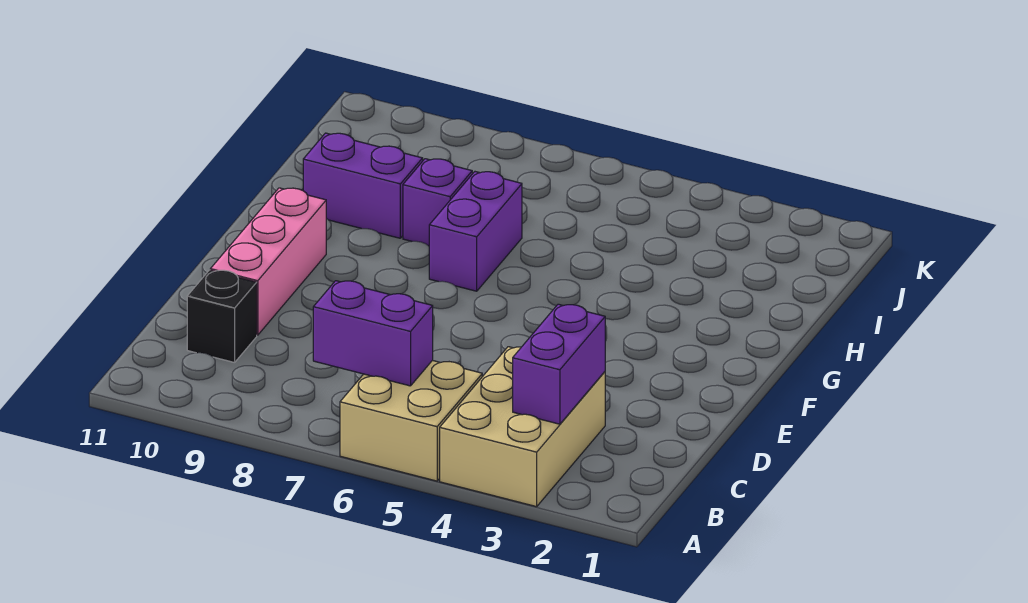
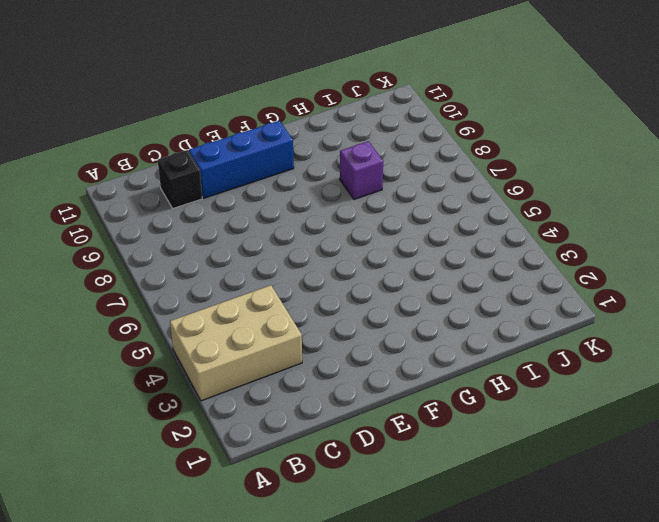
blue 1x3 brick [189,121,294,198] -> pink 1x3 brick [210,188,326,335]
none -> tan 2x2 brick [340,360,482,481]
none -> purple 1x2 brick [429,172,522,291]

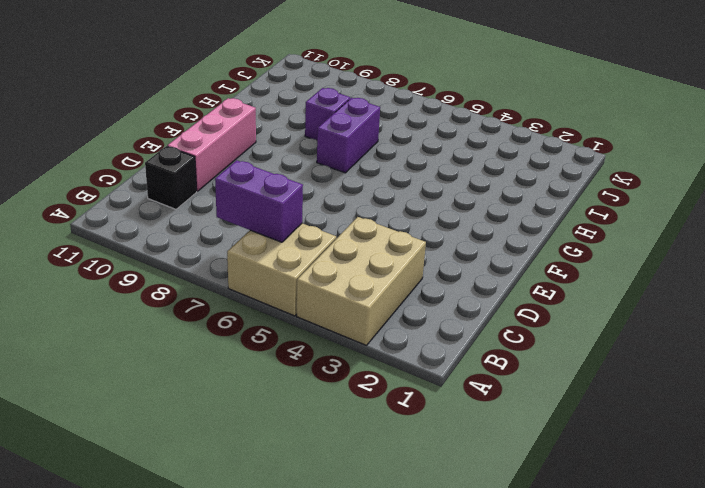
none -> purple 1x2 brick [303,133,423,238]
none -> purple 1x2 brick [513,304,605,424]

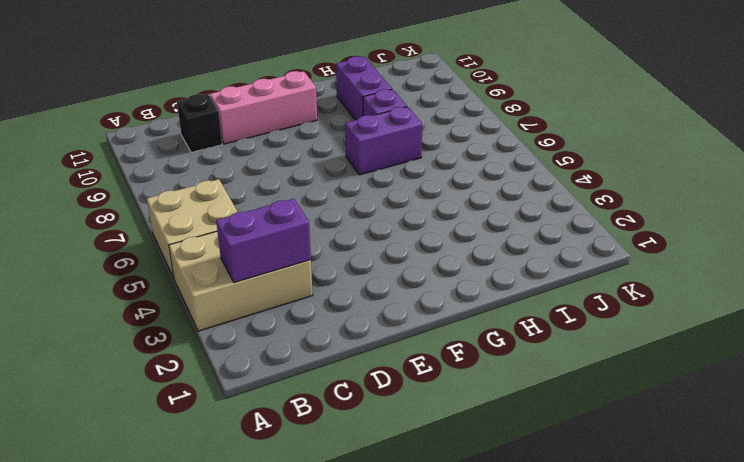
none -> purple 1x2 brick [313,281,433,386]

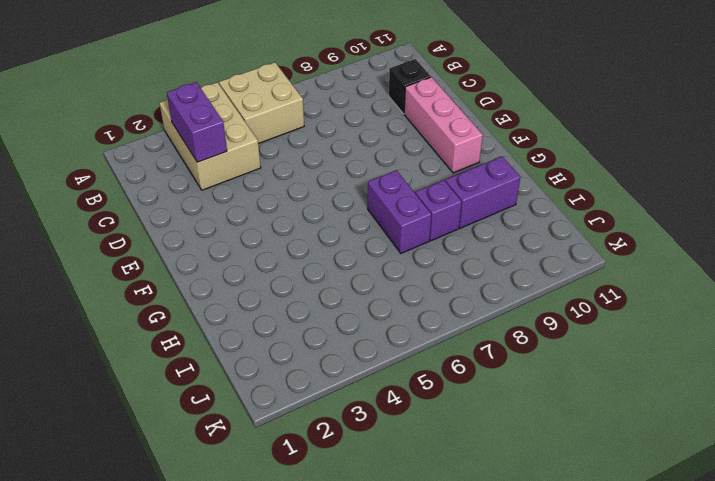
none -> purple 1x2 brick [313,281,433,386]

